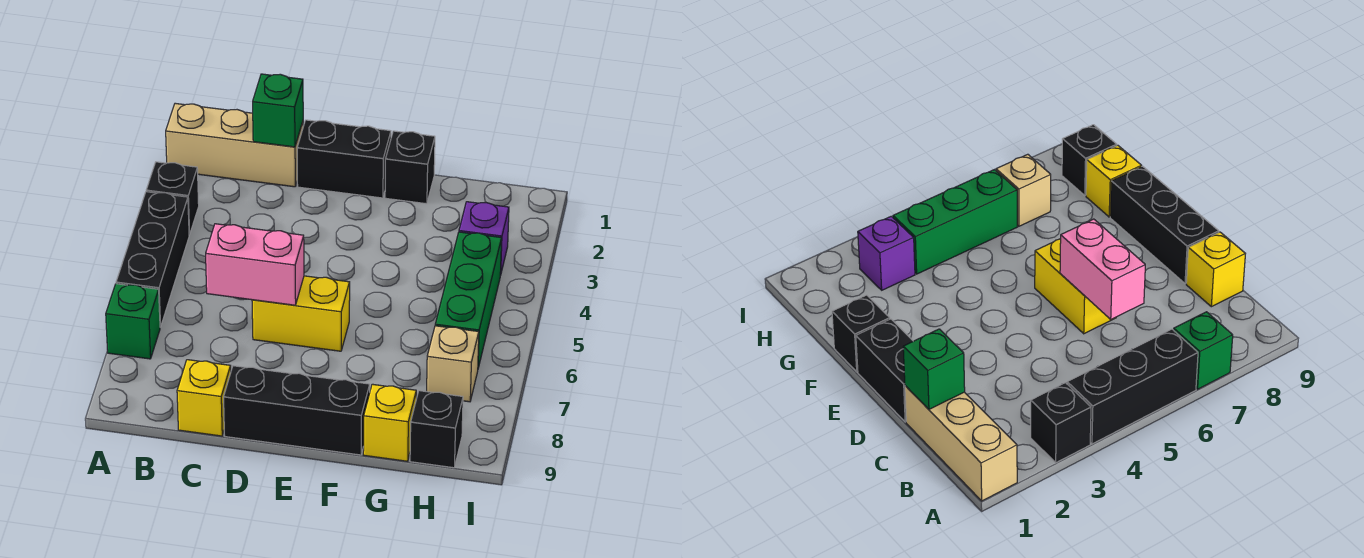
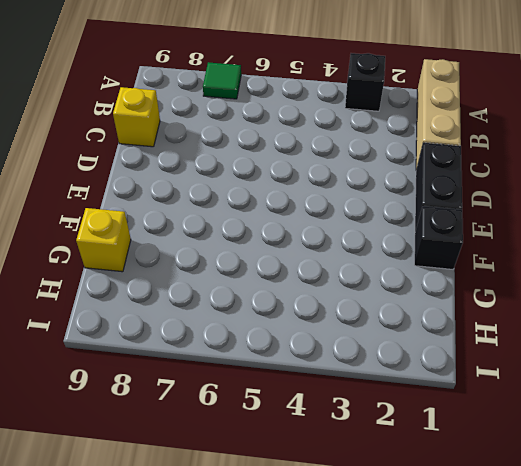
green 1x1 tile [203,62,241,99] -> green 1x1 brick [106,284,160,359]
none -> black 1x3 brick [116,192,189,327]
none -> yellow 1x2 brick [252,276,350,351]
none -> black 1x3 brick [224,366,370,455]

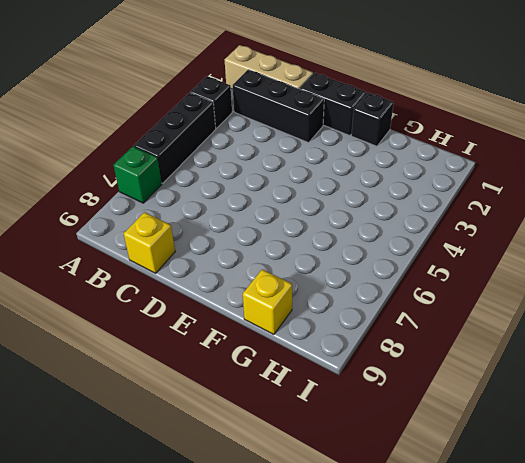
black 1x3 brick [233,70,324,143] -> black 1x3 brick moved to [224,366,370,455]
none -> yellow 1x2 brick [252,276,350,351]
none -> purple 1x1 brick [459,202,509,275]
none -> green 1x3 brick [435,232,502,368]

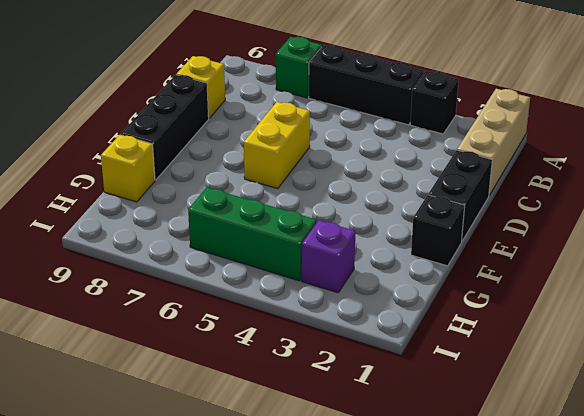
none -> tan 1x1 brick [427,326,479,402]
none -> black 1x1 brick [410,391,463,468]
none -> green 1x1 brick [253,74,303,147]

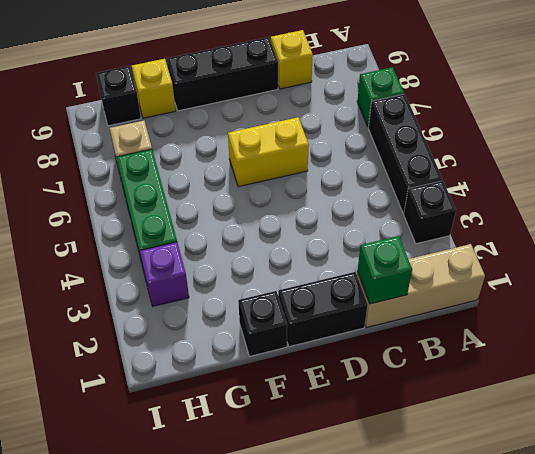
none -> pink 1x2 brick [206,224,304,305]

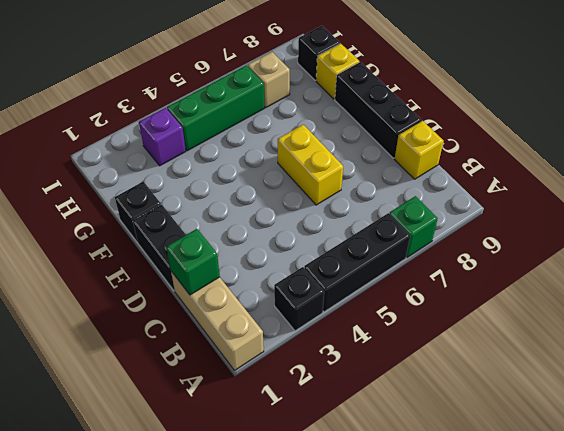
none -> pink 1x2 brick [206,224,304,305]

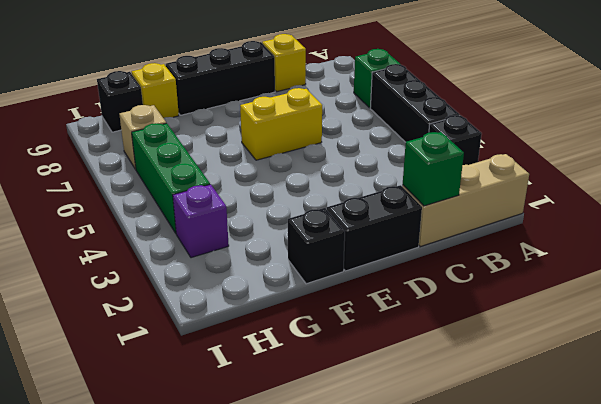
none -> pink 1x2 brick [206,224,304,305]

